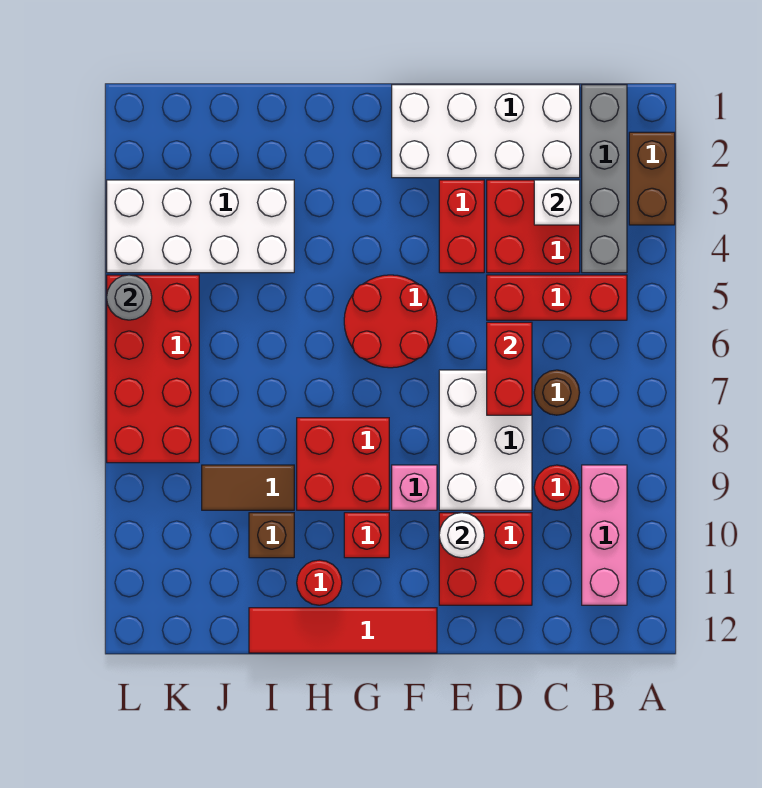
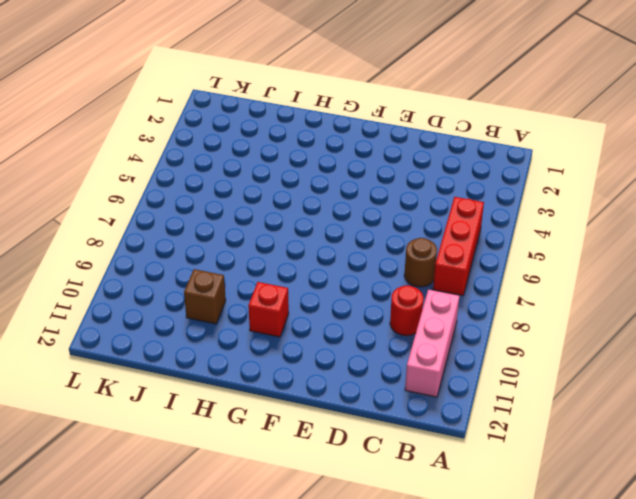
red 1x3 brick [433,197,484,296] -> red 1x3 brick turned to [487,275,627,320]
none -> brown 1x2 brick [629,132,675,225]
none -> grey 1x4 brick [582,85,627,273]
none -> white 2x4 brick [392,85,580,178]

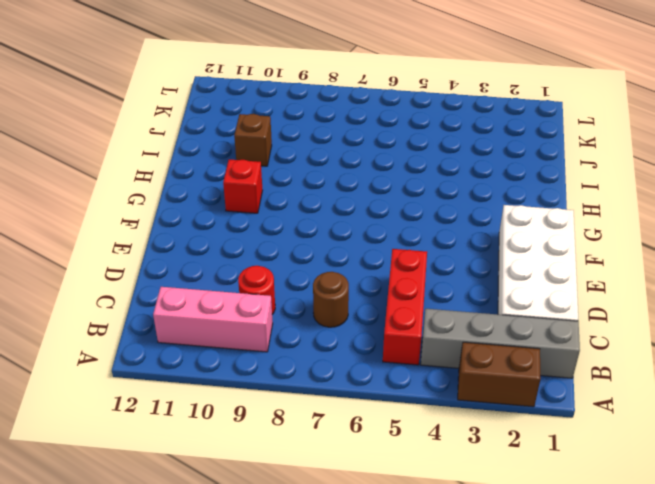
none -> red 2x2 brick [487,180,580,273]
none -> white 2x3 brick [439,370,532,510]
none -> red 2x2 brick [439,513,532,605]

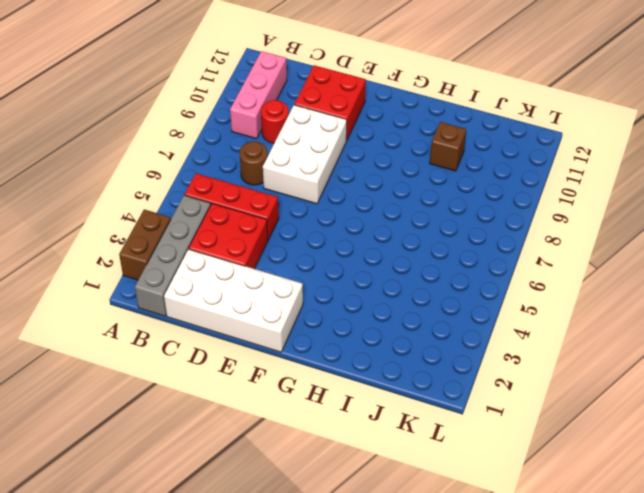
none -> red 1x2 brick [439,180,484,273]
none -> red 2x2 round brick [344,275,437,368]
none -> pink 1x1 brick [392,465,437,510]

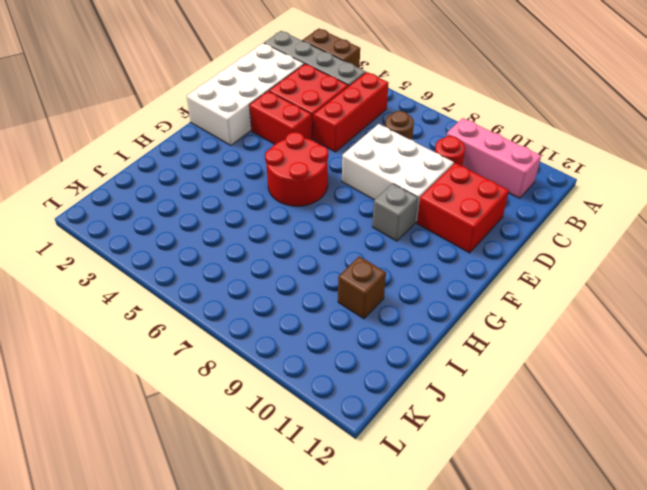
grey 1x1 brick [372,183,418,241] -> pink 1x1 brick [392,465,437,510]
none -> red 1x4 tile [249,608,437,653]
none -> red 2x2 brick [297,418,389,510]
none -> red 1x1 brick [344,513,389,558]

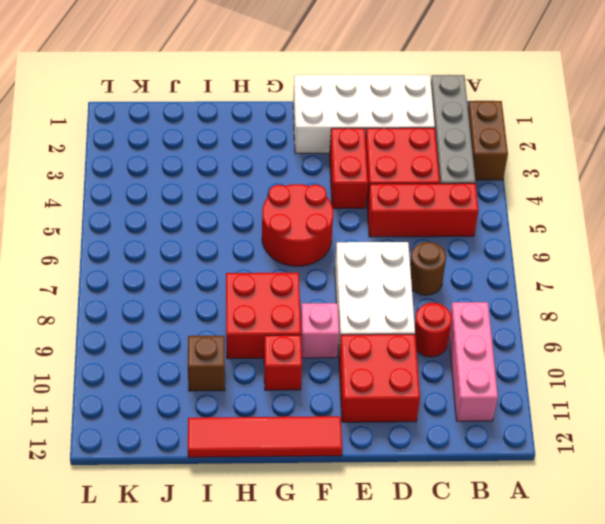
none -> red 1x1 round brick [297,560,342,605]
none -> white 2x4 brick [107,180,294,273]
none -> brown 1x2 tile [202,465,294,510]

